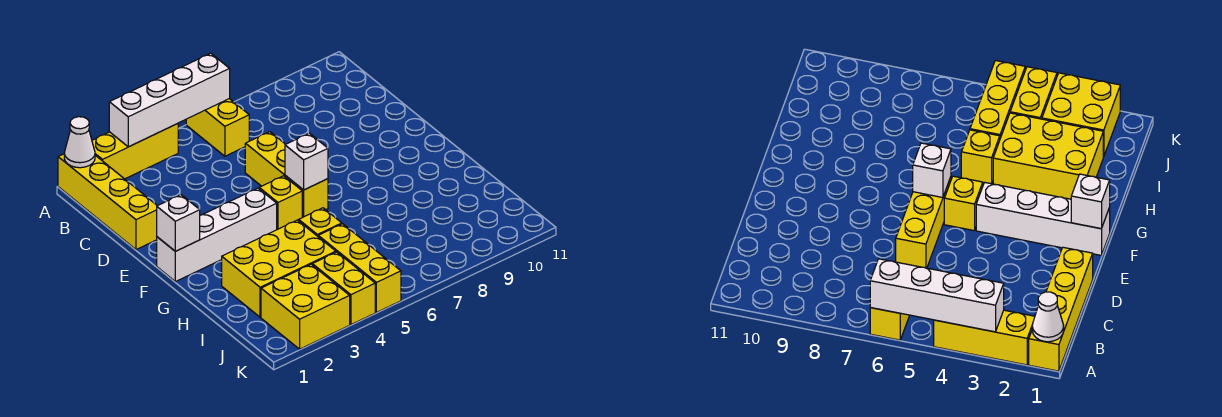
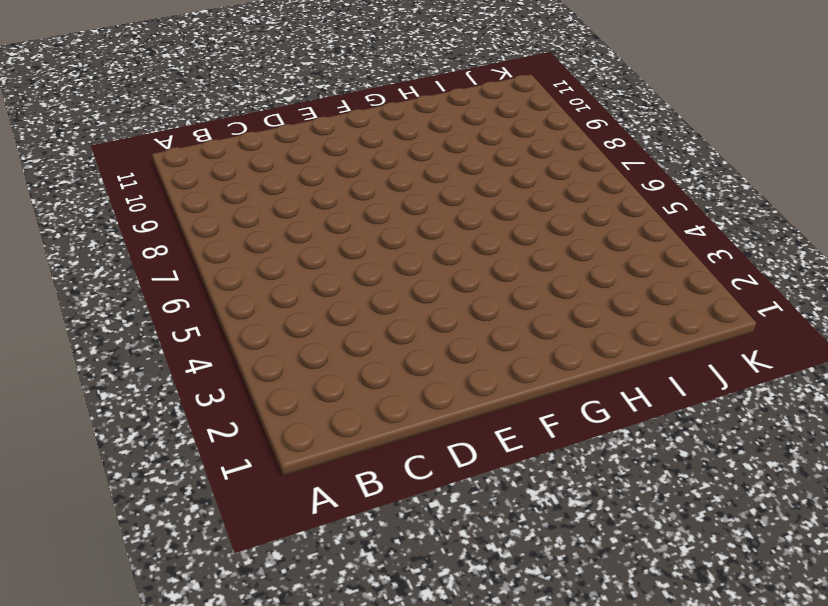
none -> yellow 1x4 brick [58,154,157,250]
none -> yellow 1x3 brick [92,124,178,179]
none -> yellow 1x2 brick [186,99,249,156]

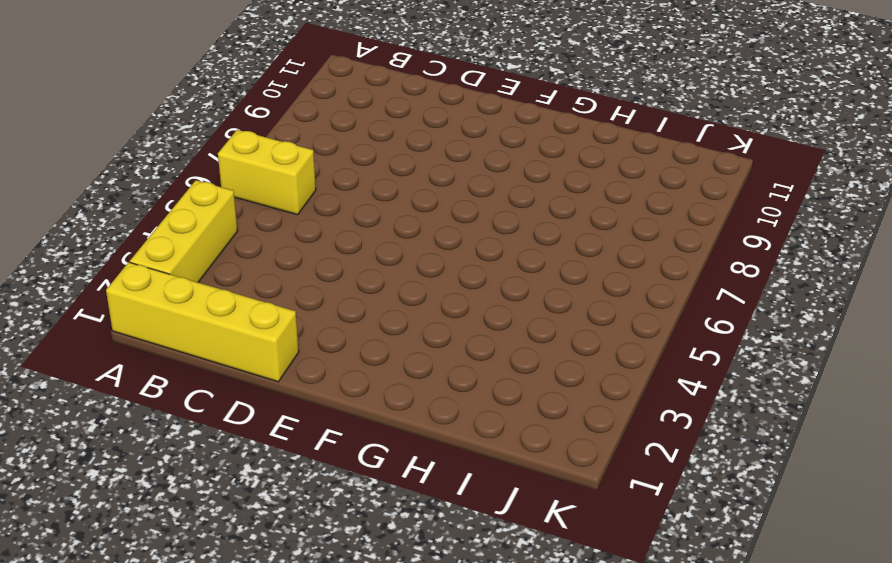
none -> yellow 1x3 brick [245,132,328,217]
none -> white 1x4 brick [157,188,277,282]
none -> yellow 1x1 brick [259,176,302,230]

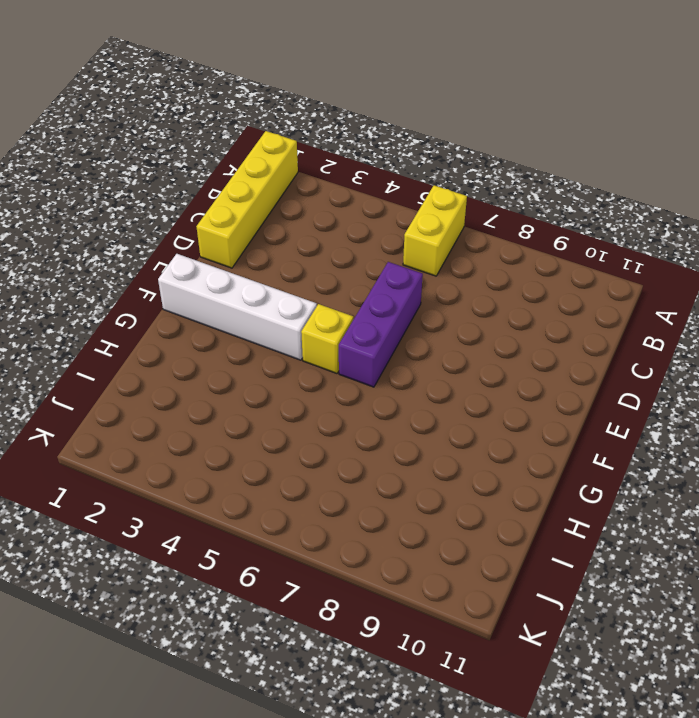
purple 1x3 brick [339,262,423,387] -> yellow 1x3 brick [245,132,328,217]
none -> yellow 1x3 brick [92,124,178,179]
none -> yellow 2x3 brick [222,220,336,317]
none -> yellow 1x1 brick [299,208,342,236]

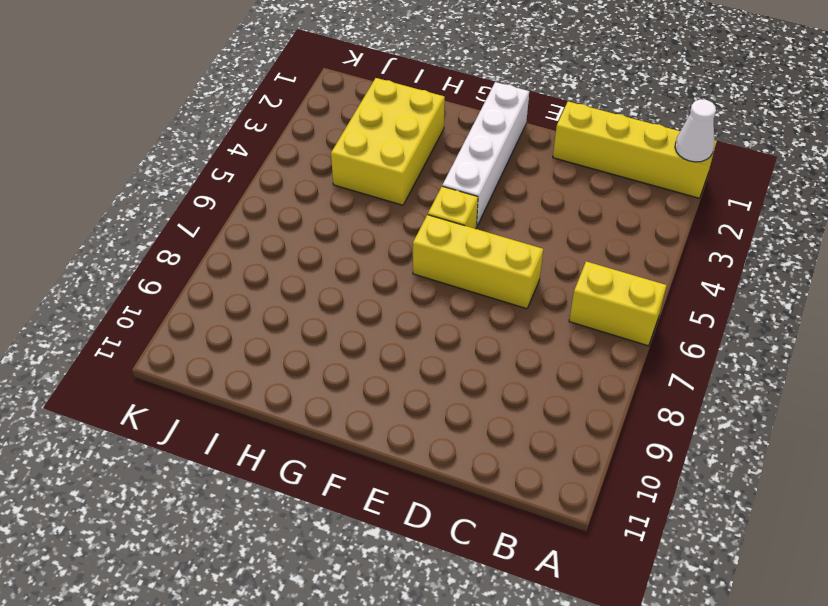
none -> yellow 1x3 brick [92,124,178,179]
none -> yellow 1x1 brick [299,208,342,236]
none -> yellow 1x3 brick [318,224,401,312]

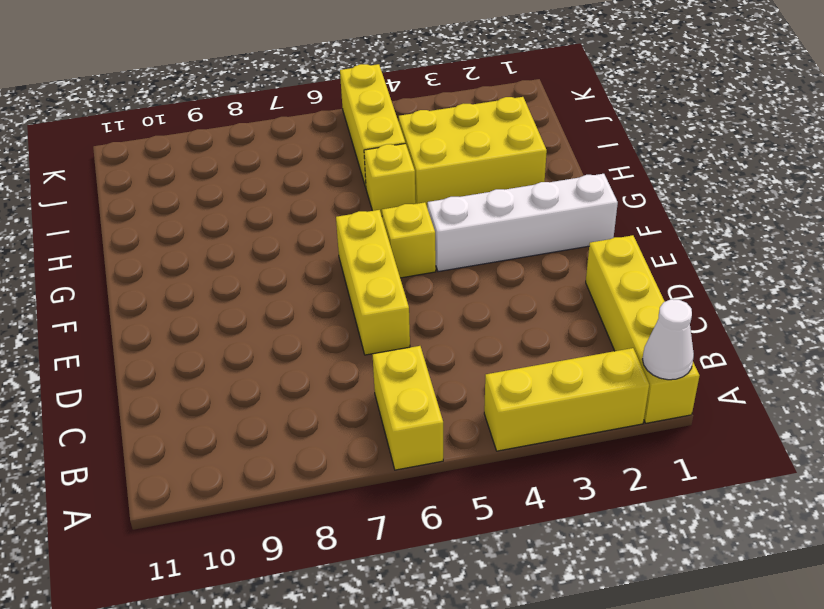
none -> yellow 2x2 brick [261,264,350,349]
none -> yellow 1x2 brick [312,252,375,325]
none -> white 1x4 brick [109,53,230,147]

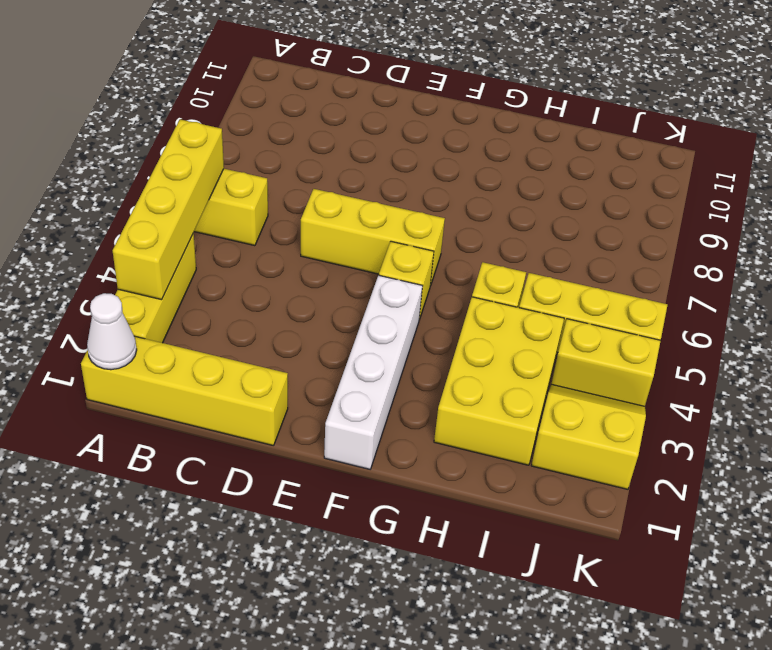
yellow 1x4 brick [113,119,224,300] -> white 1x4 brick [109,53,230,147]
yellow 2x2 slope [531,384,646,489] -> yellow 2x2 brick [261,264,350,349]
none -> white 1x1 brick [157,195,200,251]
none -> white 1x1 brick [285,133,328,190]

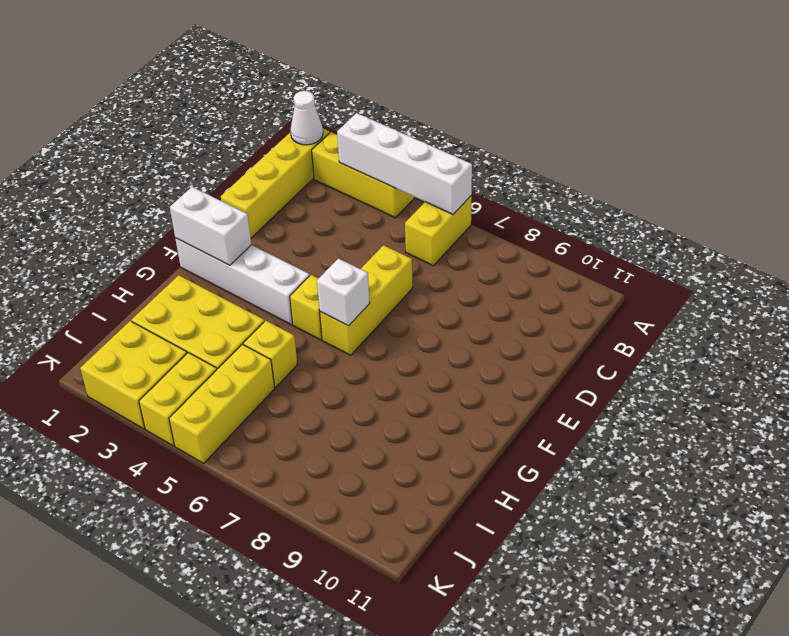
white 1x2 brick [170,187,252,265] -> white 1x1 brick [157,195,200,251]

